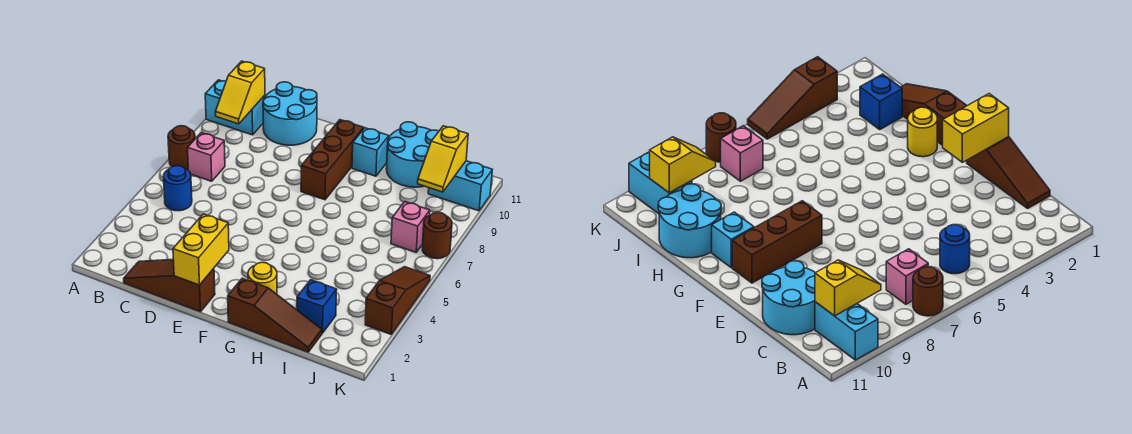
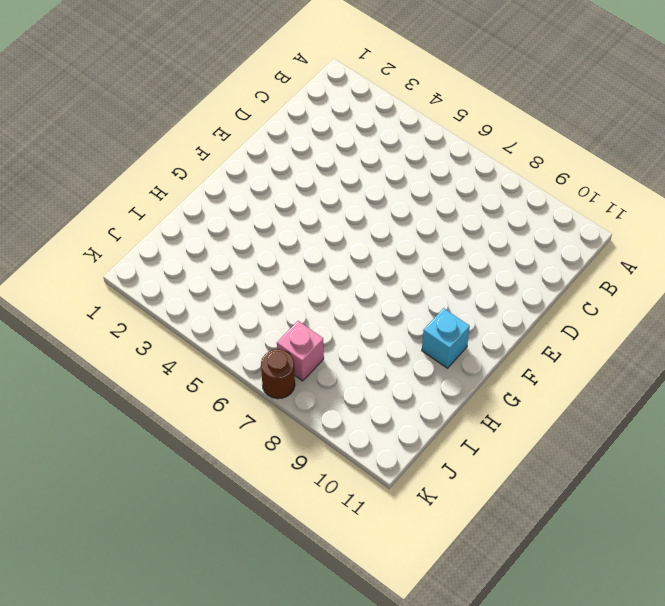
none -> brown 1x1 round brick [168,126,195,169]
none -> cyan 1x2 brick [205,80,265,135]
none -> blue 1x1 round brick [163,166,192,211]

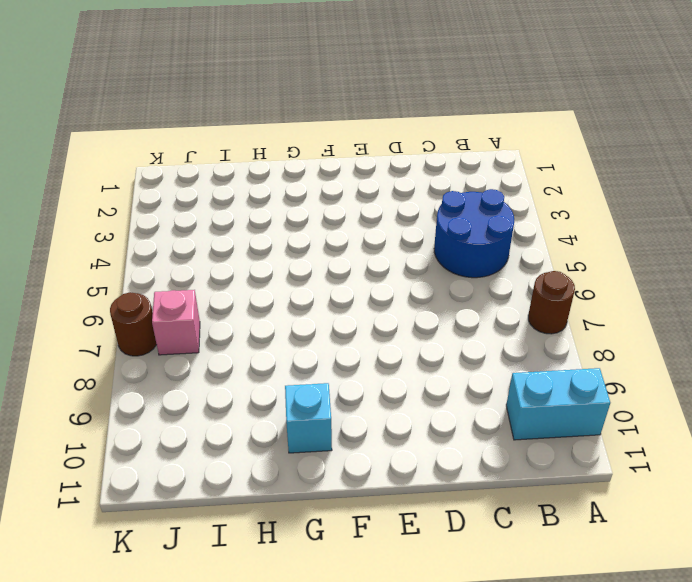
blue 2x2 round brick [434,189,514,278] -> blue 1x1 round brick [163,166,192,211]
none -> pink 1x1 brick [188,133,225,181]
none -> brown 1x3 slope [124,260,215,312]
none -> cyan 2x2 round brick [263,82,317,145]

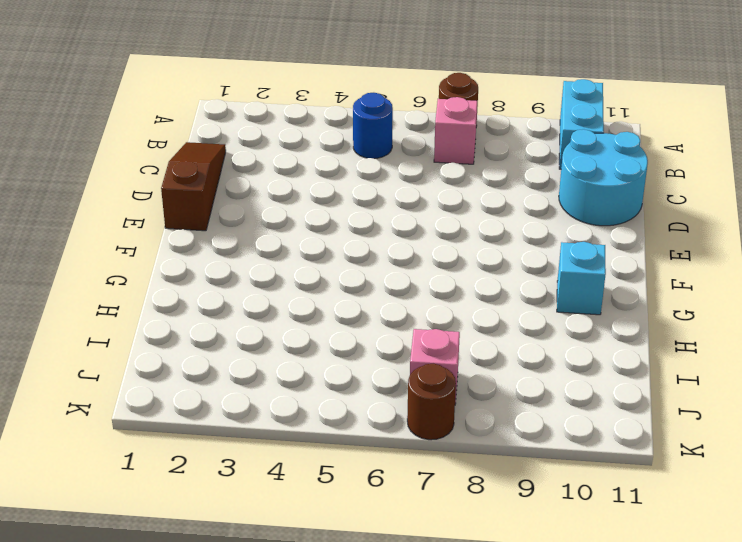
none -> brown 1x3 brick [301,120,364,200]
none -> brown 1x3 slope [228,278,322,352]
none -> yellow 1x1 round brick [248,262,277,294]

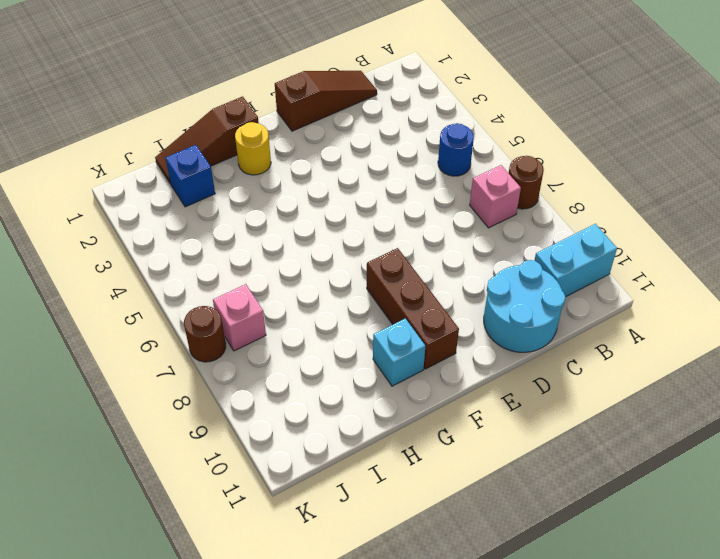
none -> cyan 2x2 round brick [386,122,439,187]
none -> cyan 1x2 brick [428,161,492,211]
none -> brown 1x3 slope [365,267,430,334]

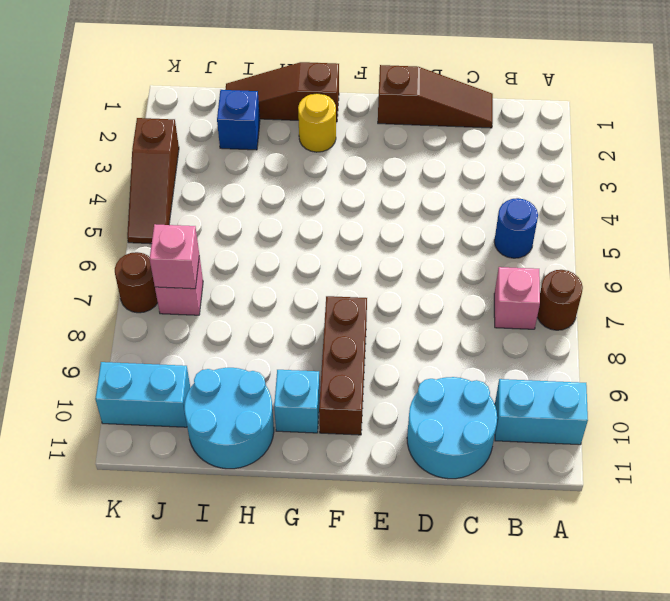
pink 1x1 brick [150,224,199,289] -> none
none -> yellow 1x2 slope [215,61,265,124]
none -> yellow 1x2 brick [173,214,229,285]
none -> yellow 1x2 slope [418,126,468,192]

